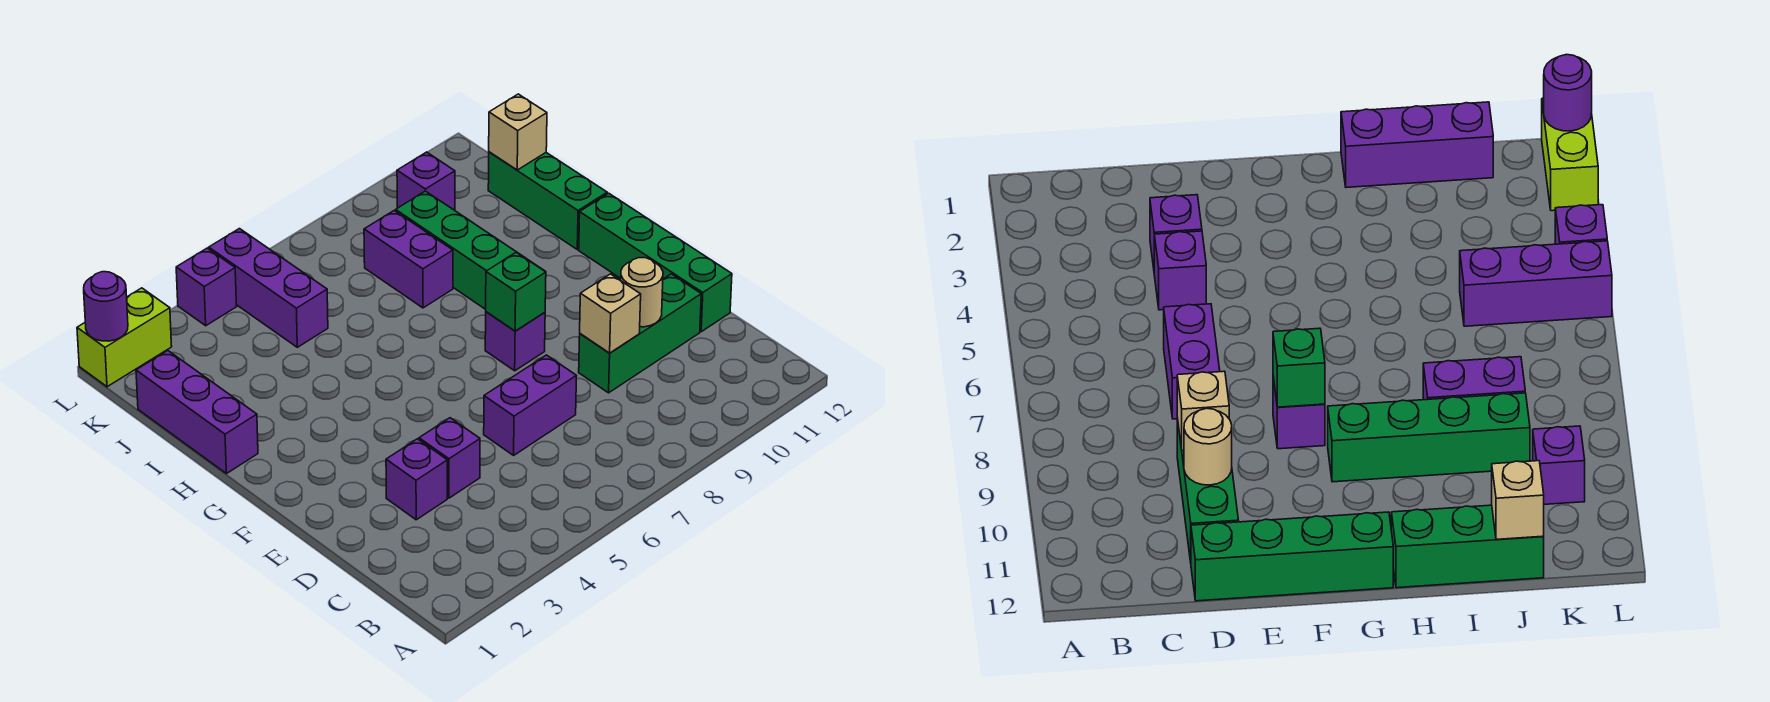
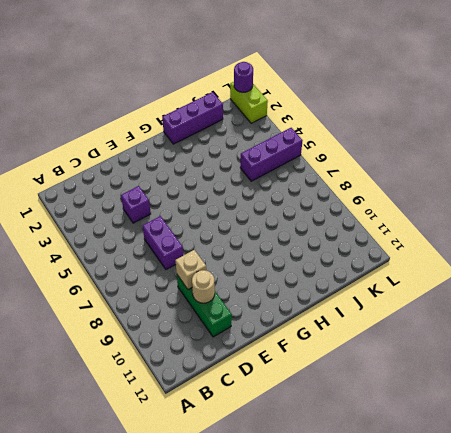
none -> purple 1x1 brick [386,439,447,520]
none -> green 1x4 brick [579,193,732,332]
none -> purple 1x1 brick [485,312,545,371]

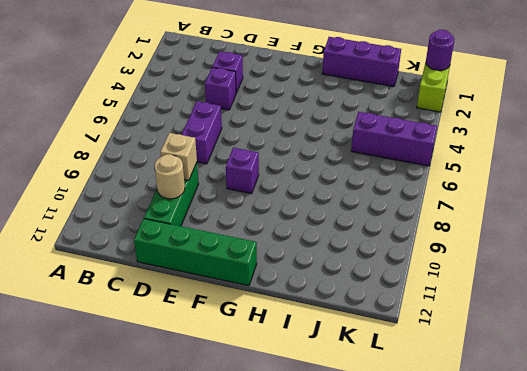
none -> green 1x4 brick [396,191,543,309]
none -> green 1x3 brick [488,152,607,249]
none -> purple 1x2 brick [364,211,453,308]

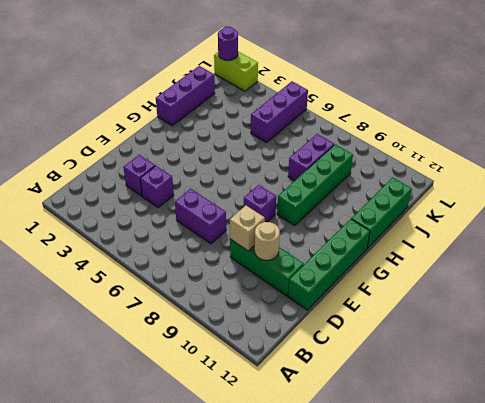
none -> purple 1x1 brick [397,152,455,210]
none -> purple 1x1 brick [176,248,237,326]
none -> green 1x1 brick [486,252,546,331]

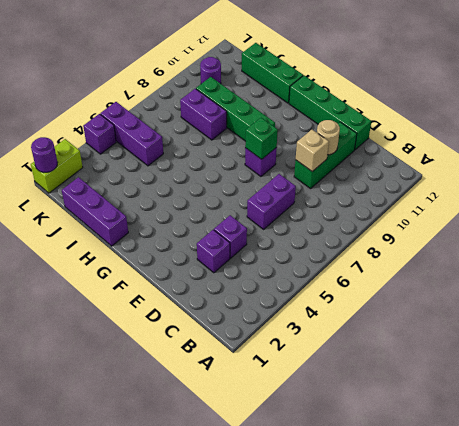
purple 1x1 round brick [200,57,221,84] -> purple 1x1 brick [397,152,455,210]
none -> tan 1x1 brick [489,94,547,170]

